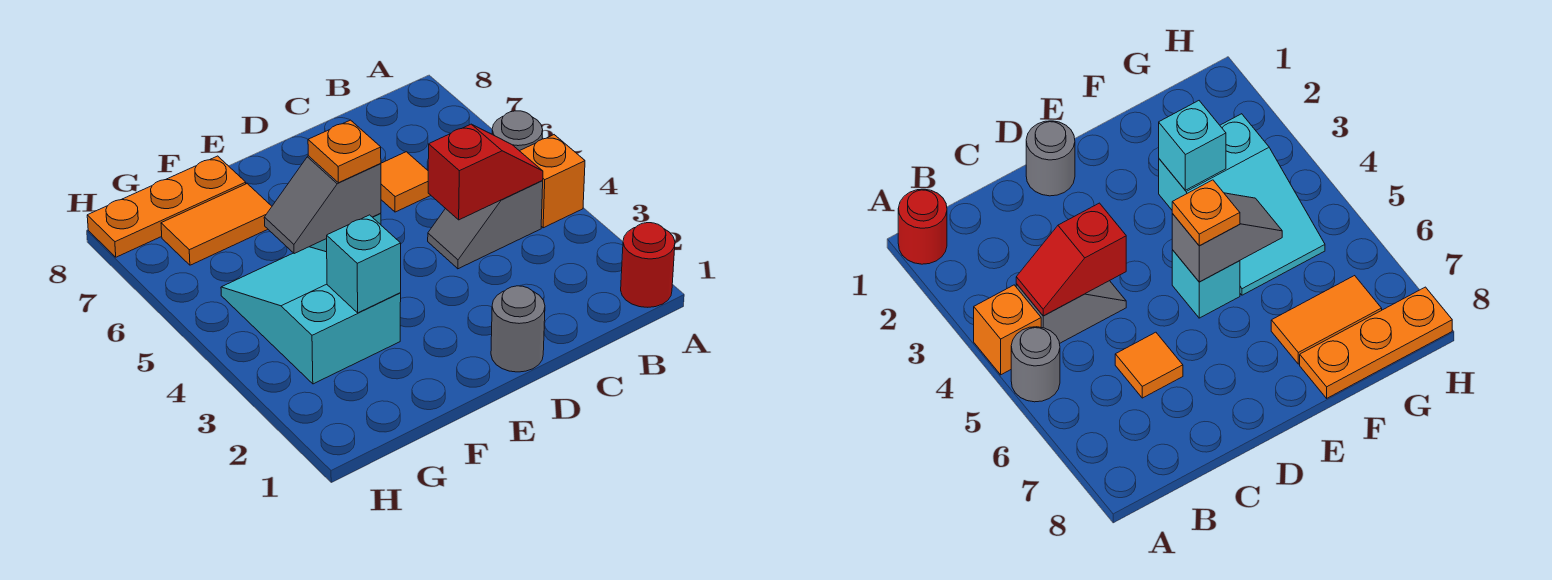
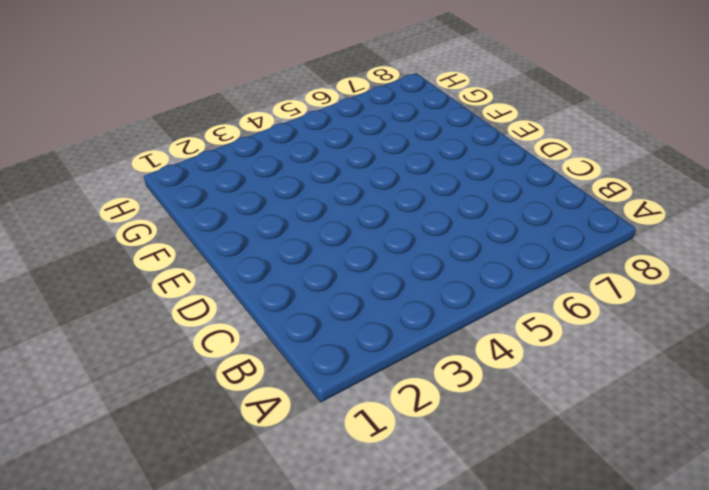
none -> red 1x1 round brick [621,223,675,307]
none -> orange 1x1 brick [520,135,585,228]
none -> grey 1x1 round brick [492,111,543,151]

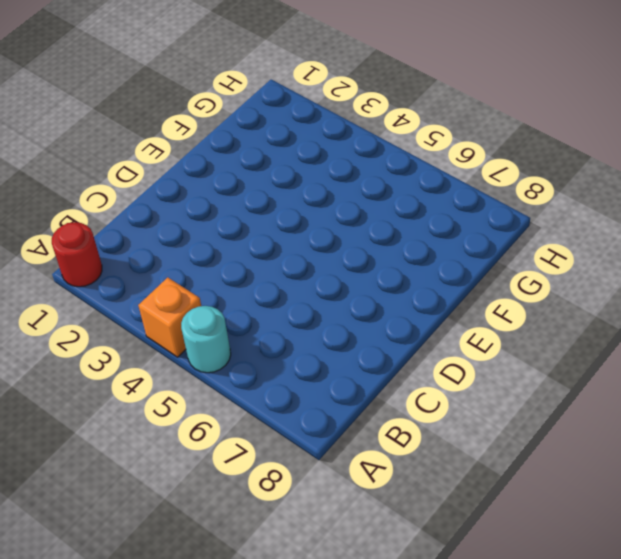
cyan 1x1 round brick [181,306,231,373] -> grey 1x1 round brick [492,111,543,151]
none -> grey 1x2 slope [428,181,543,269]
none -> orange 1x1 tile [381,152,431,212]
none -> grey 1x1 round brick [491,286,545,372]

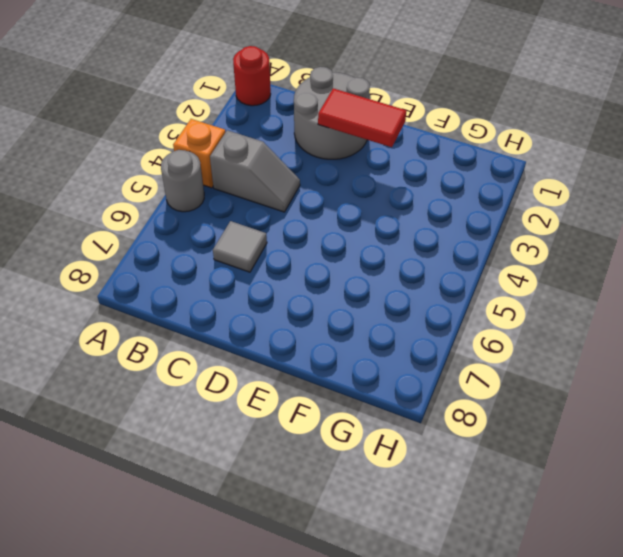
grey 2x2 round brick [294,67,371,159] -> grey 1x1 round brick [491,286,545,372]
grey 1x1 tile [213,221,267,272] -> orange 1x1 tile [381,152,431,212]
red 1x2 tile [318,88,406,147] -> none
none -> cyan 1x1 brick [1172,250,1240,318]
none -> cyan 2x3 slope [221,247,401,384]
none -> orange 1x2 tile [161,184,272,265]

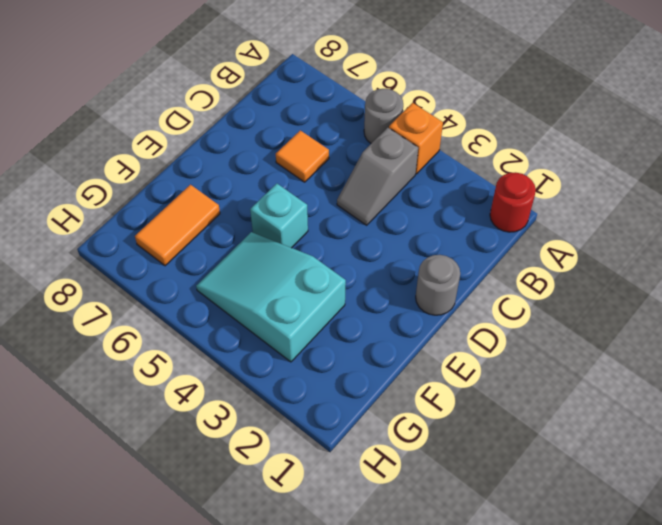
none -> orange 1x3 plate [87,156,246,257]
none -> red 1x2 slope [428,124,543,220]
none -> grey 1x2 slope [264,156,381,254]

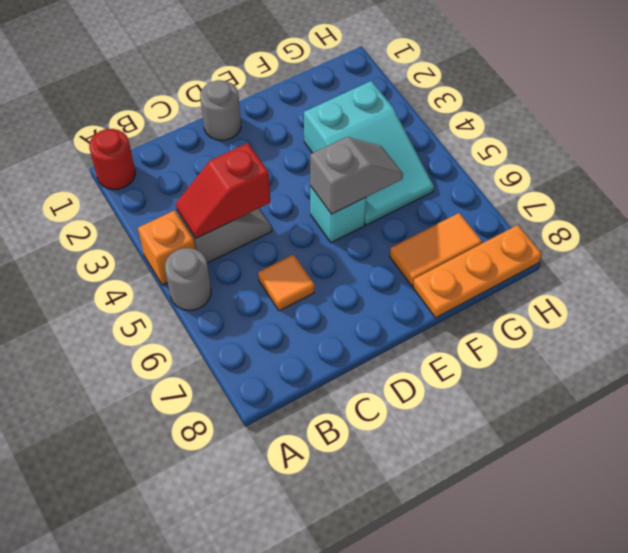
none -> cyan 1x1 brick [327,215,401,313]
none -> orange 1x1 plate [308,120,381,183]

